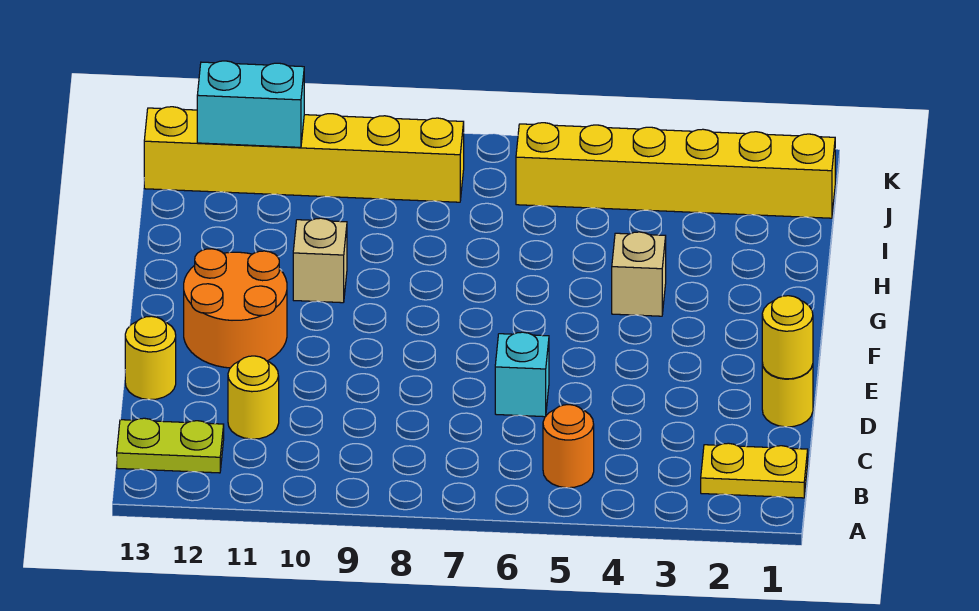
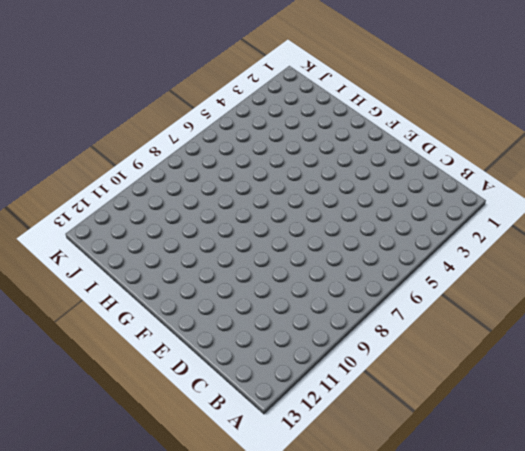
none -> yellow 1x2 plate [701,443,808,498]
none -> orange 1x1 round brick [543,405,594,488]
none -> lime 1x2 plate [117,418,224,473]

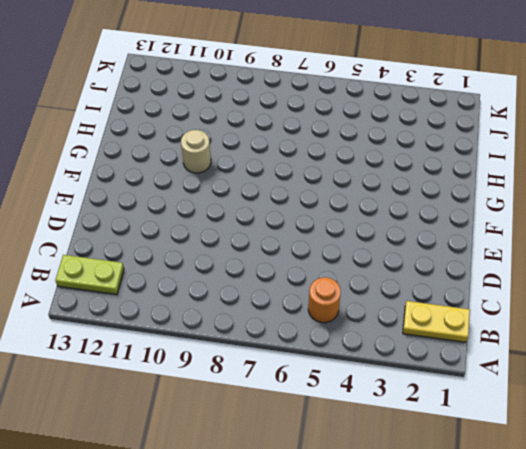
tan 1x1 round brick [181,130,211,173] -> tan 1x1 brick [293,218,347,303]
none -> yellow 1x1 round brick [228,356,279,439]
none -> yellow 1x1 round brick [762,363,813,427]
none -> cyan 1x1 brick [495,332,549,417]

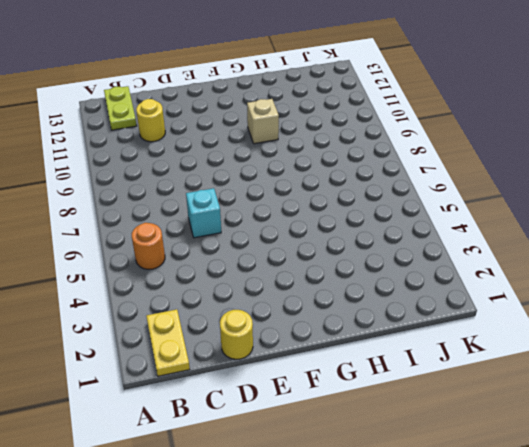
none -> yellow 1x1 round brick [125,316,176,400]
none -> orange 2x2 round brick [184,249,287,368]
none -> tan 1x1 brick [612,232,666,316]

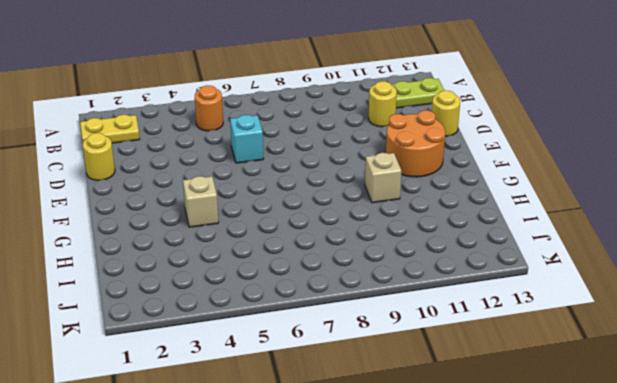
none -> yellow 1x6 brick [516,123,835,218]
none -> yellow 1x6 brick [144,107,464,202]
none -> yellow 1x1 round brick [762,296,813,379]

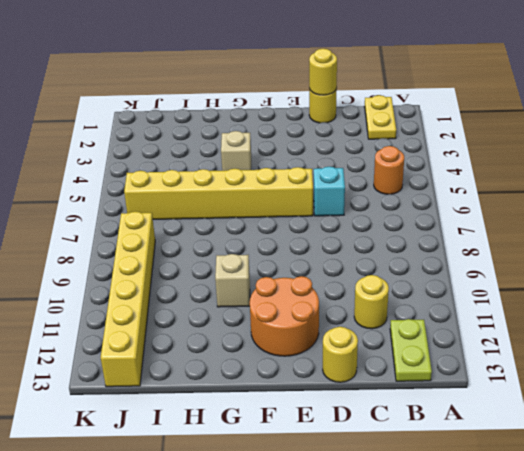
yellow 1x6 brick [124,167,313,219] -> yellow 1x6 brick turned to [516,123,835,218]
none -> cyan 1x2 brick [197,61,304,147]

